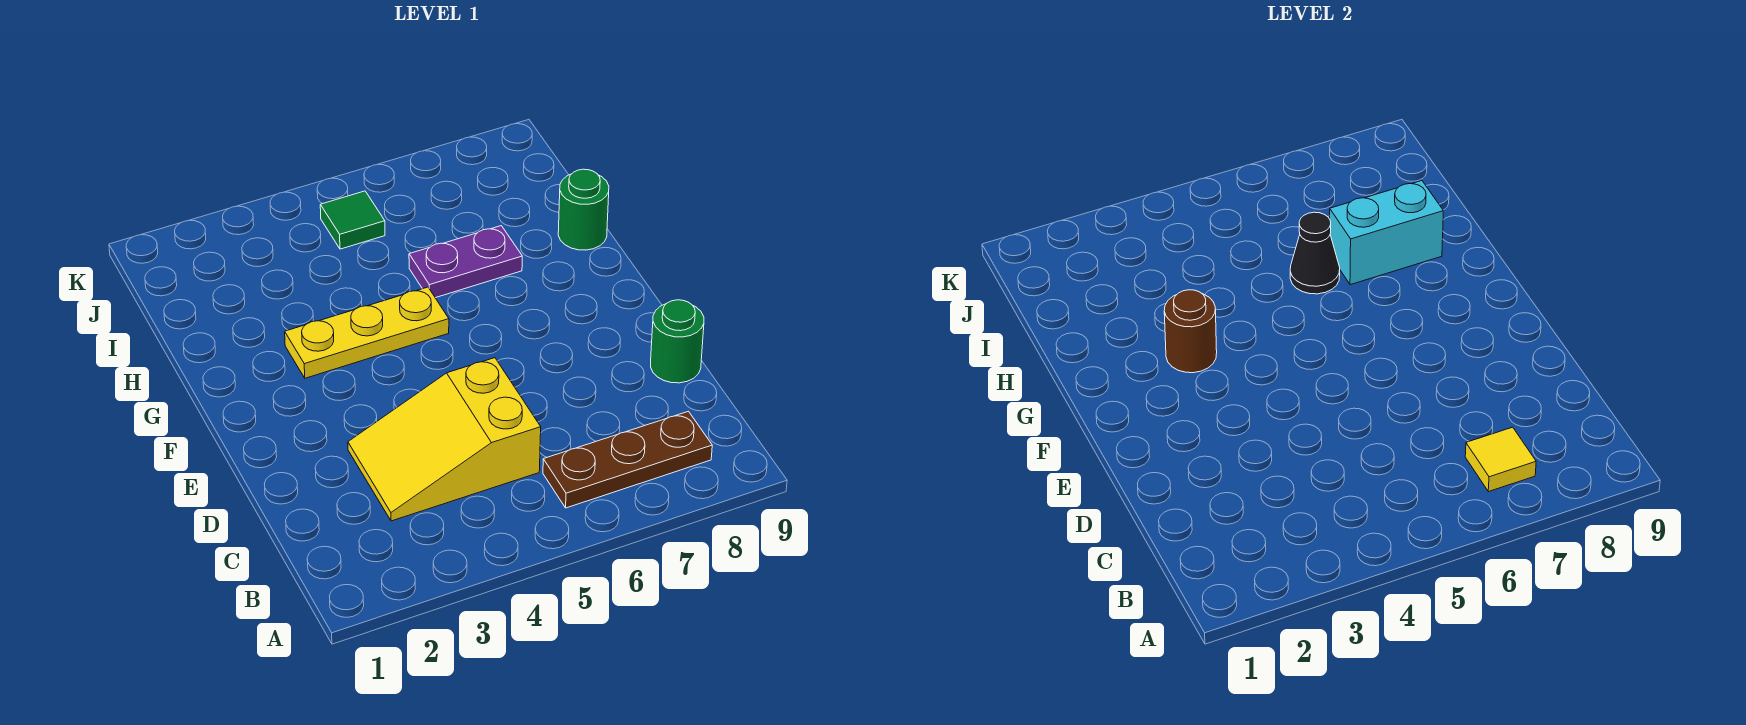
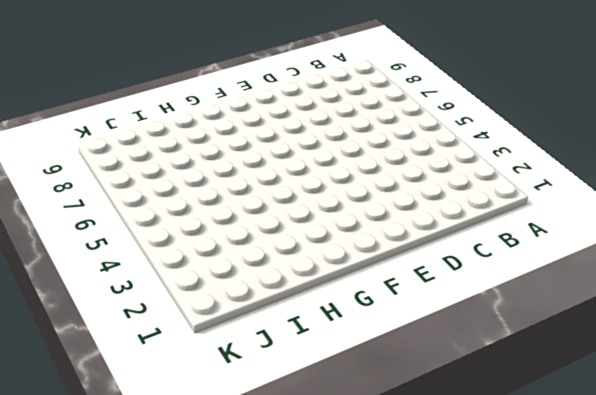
none -> brown 1x3 plate [543,411,712,508]
none -> yellow 2x3 slope [348,358,541,521]

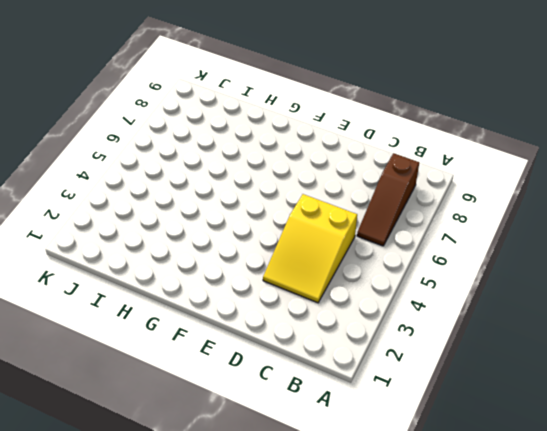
brown 1x3 slope [357,153,419,246] -> brown 1x3 plate [543,411,712,508]
none -> green 1x1 round brick [651,300,704,383]
none -> yellow 1x3 plate [285,287,449,378]

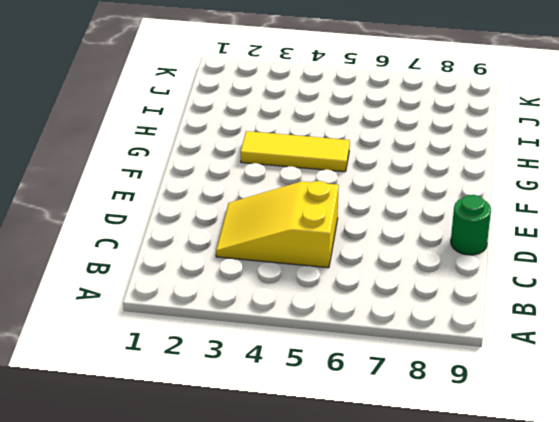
yellow 1x3 tile [241,131,350,172] -> yellow 1x3 plate [285,287,449,378]
none -> brown 1x3 plate [543,411,712,508]
none -> purple 1x2 plate [409,226,522,298]

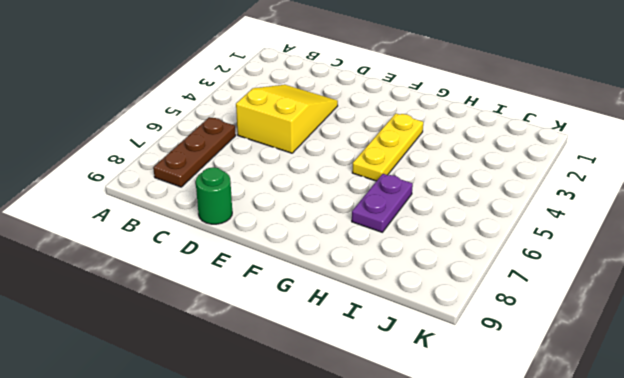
none -> green 1x1 round brick [558,169,609,250]
none -> green 1x1 tile [320,191,385,249]

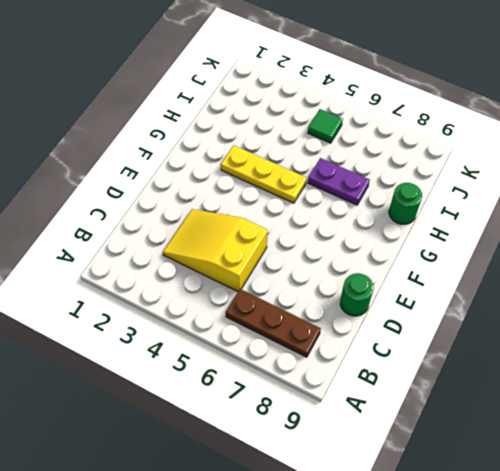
none -> yellow 1x1 tile [1465,427,1536,492]
none -> brown 1x1 round brick [1164,290,1217,373]

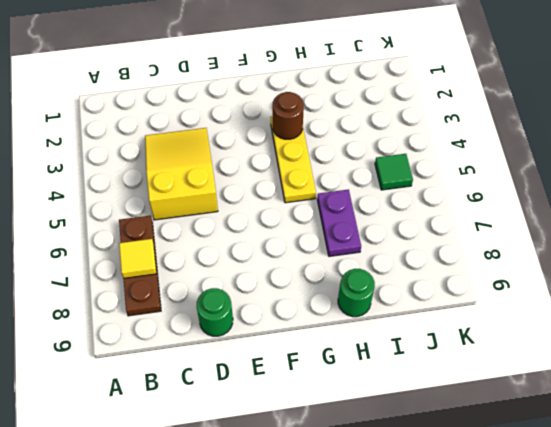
none -> black 1x1 cone [1290,212,1340,294]
none -> cyan 1x2 brick [1330,181,1443,285]

